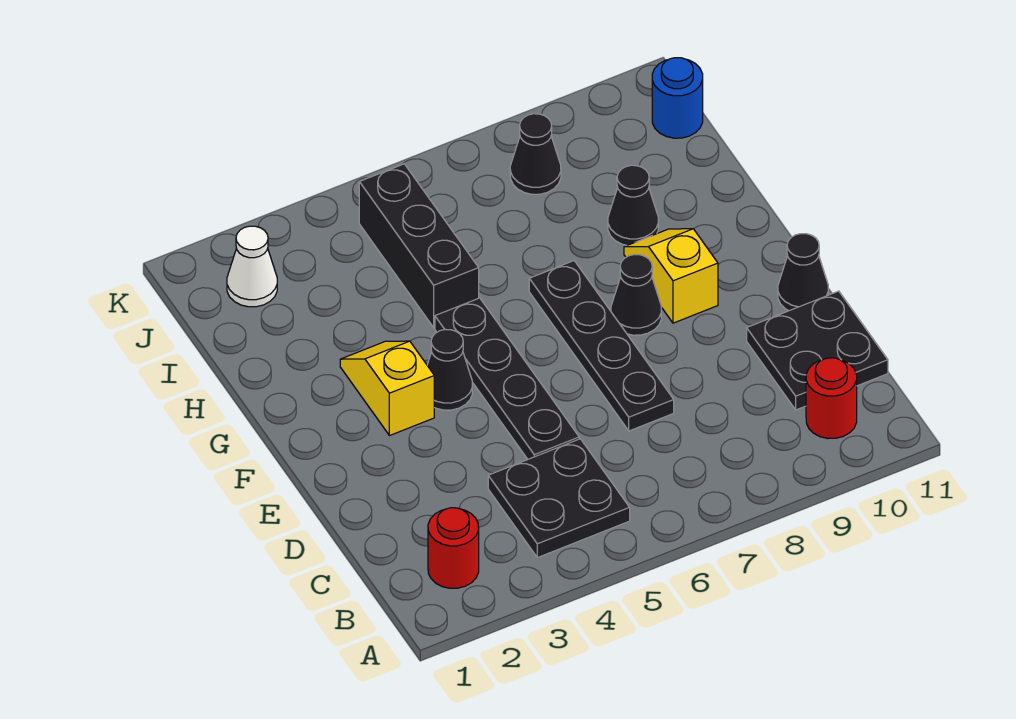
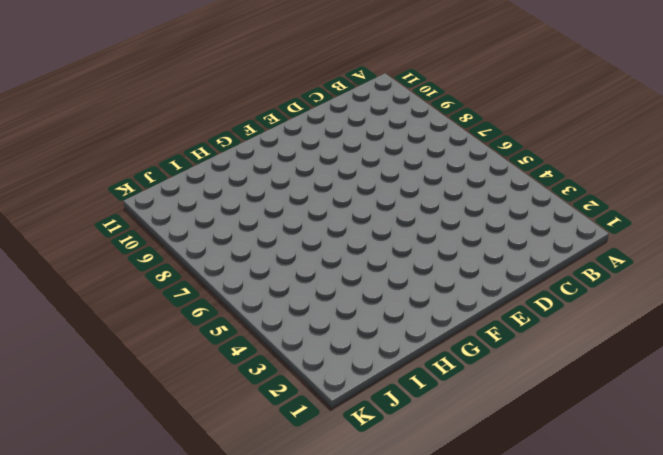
none -> red 1x1 round brick [428,508,479,588]
none -> black 2x2 plate [488,439,630,558]
none -> red 1x1 round brick [806,358,857,439]

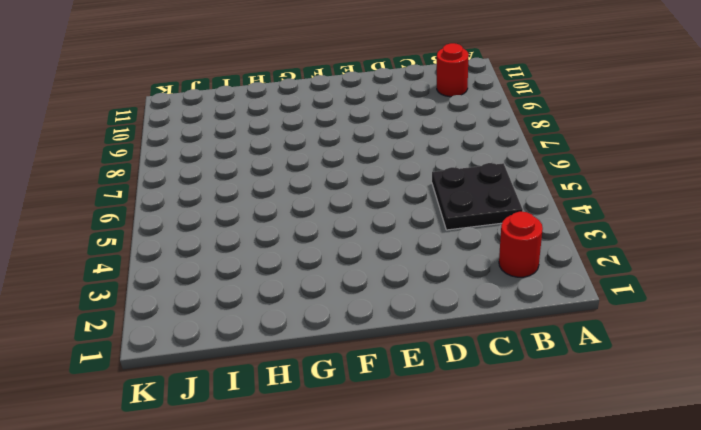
none -> black 2x2 plate [747,291,888,410]
none -> black 1x4 plate [435,298,579,459]
none -> black 1x4 plate [529,261,674,431]

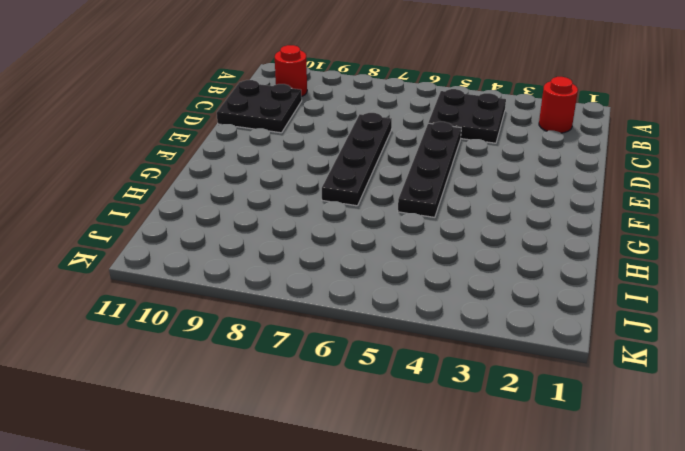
none -> black 1x1 cone [778,234,828,311]
none -> yellow 1x2 slope [340,341,434,436]
none -> black 1x1 cone [427,329,472,410]

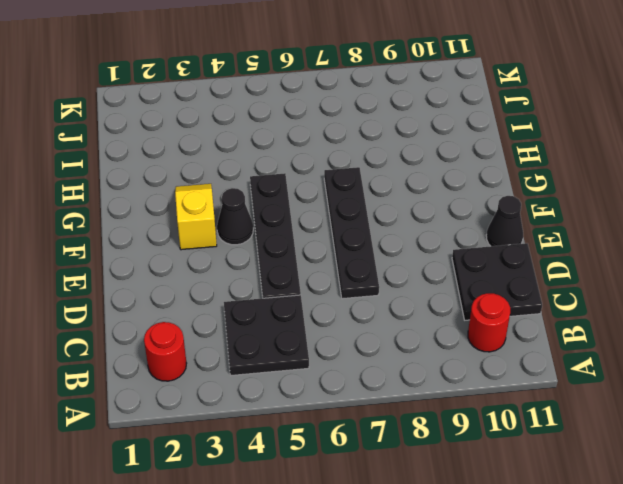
none -> black 1x1 cone [611,255,661,335]
none -> yellow 1x2 slope [624,229,718,323]
none -> black 1x3 brick [359,164,479,328]

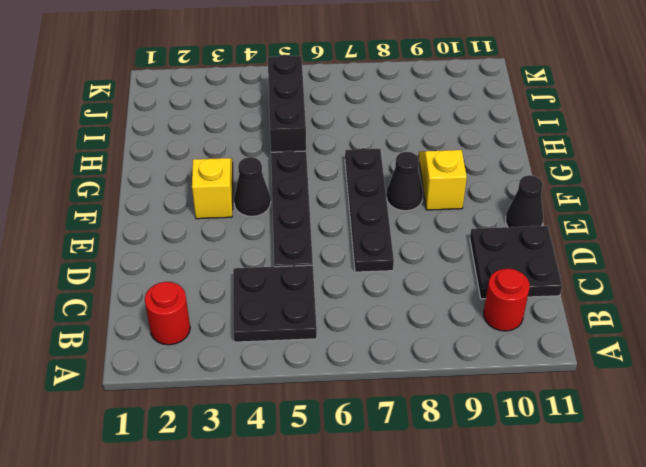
none -> black 1x1 cone [608,165,658,245]
none -> white 1x1 cone [227,226,277,307]
none -> black 1x1 cone [510,114,561,194]

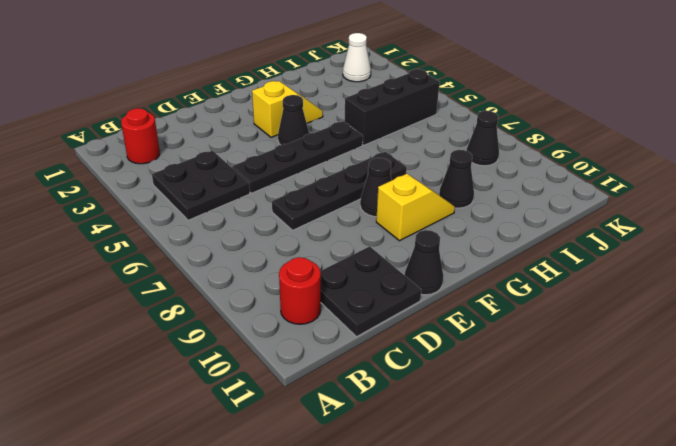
none -> blue 1x1 round brick [652,58,703,138]

